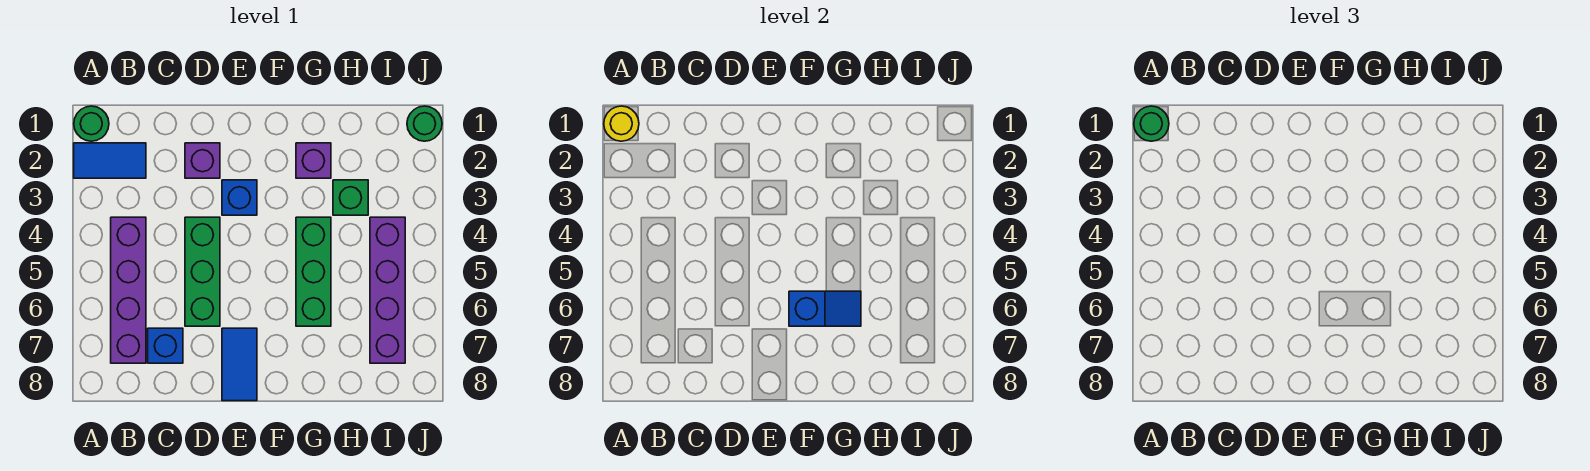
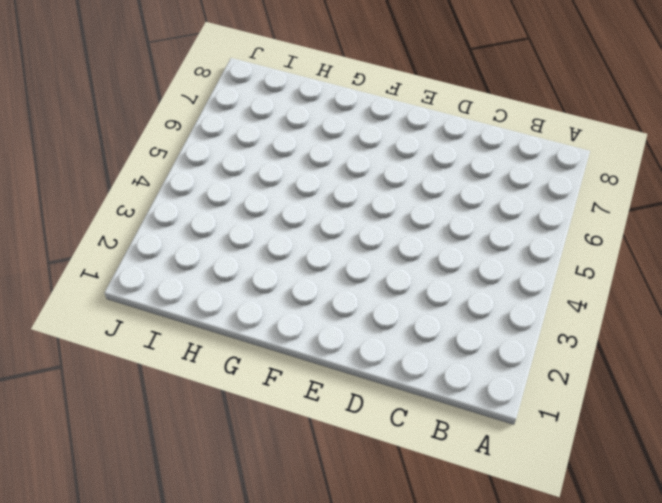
none -> green 1x1 round brick [74,106,109,141]
none -> blue 1x2 tile [74,143,146,178]
none -> purple 1x4 brick [111,217,146,363]

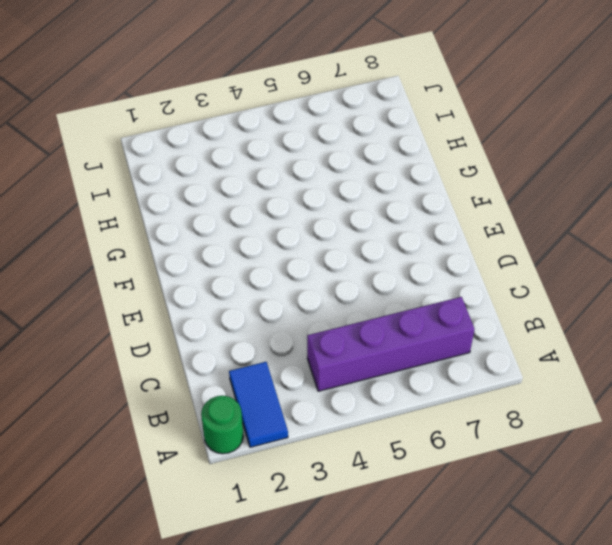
none -> blue 1x1 brick [148,328,183,363]
none -> purple 1x1 brick [185,143,220,178]
none -> green 1x3 brick [185,217,220,326]

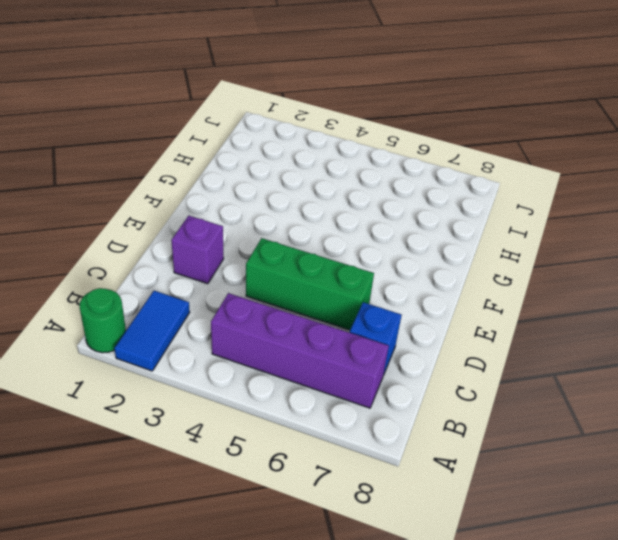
none -> blue 1x1 brick [222,180,257,215]
none -> blue 1x2 tile [222,328,257,401]
none -> purple 1x1 brick [296,143,331,178]

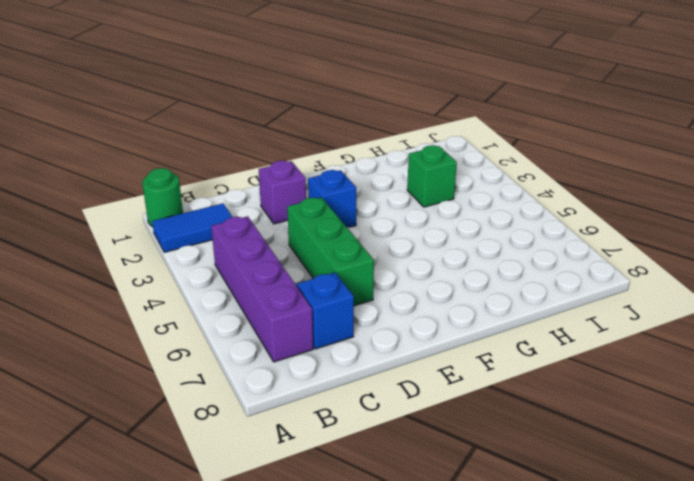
none -> blue 1x2 tile [222,328,257,401]
none -> purple 1x1 brick [296,143,331,178]
none -> green 1x3 brick [296,217,331,326]

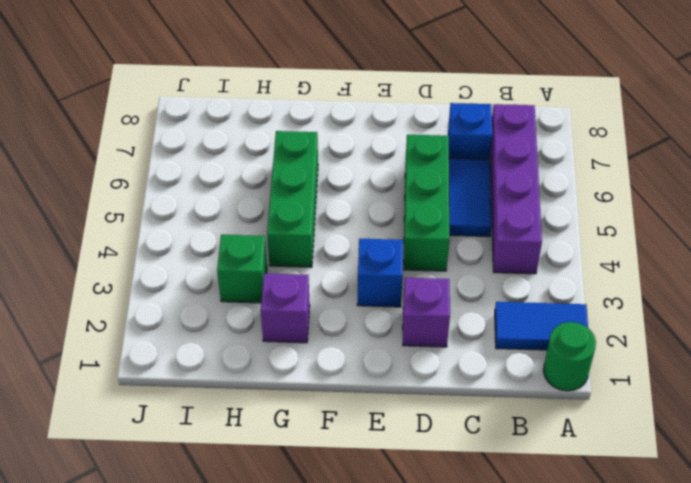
blue 1x2 tile [449,158,492,237] -> blue 1x2 tile moved to [222,328,257,401]
none -> purple 1x4 brick [370,217,405,363]
none -> green 1x1 round brick [407,106,442,141]
none -> yellow 1x1 round brick [604,106,639,141]

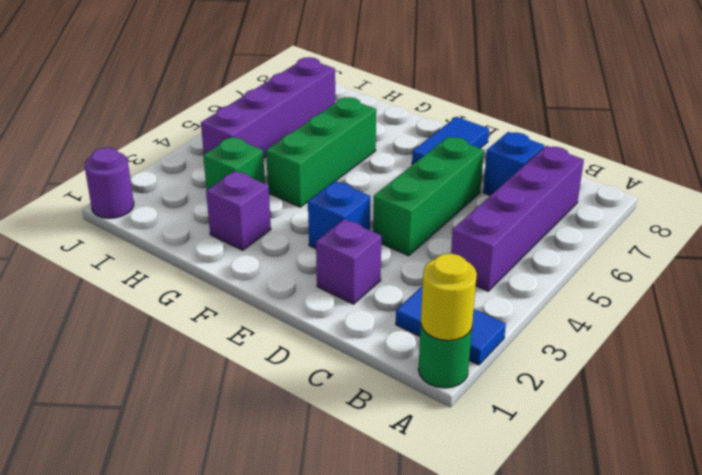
purple 1x1 round brick [85,147,134,218] -> green 1x1 round brick [407,106,442,141]
none -> blue 1x2 slope [789,291,861,326]
none -> green 1x1 round brick [1134,106,1169,141]

